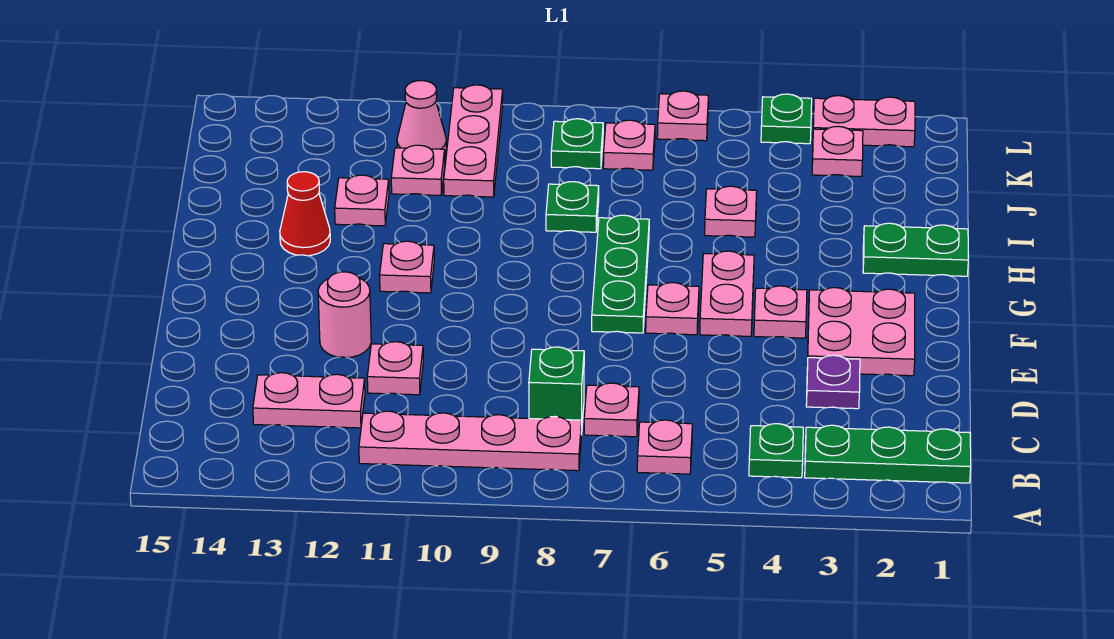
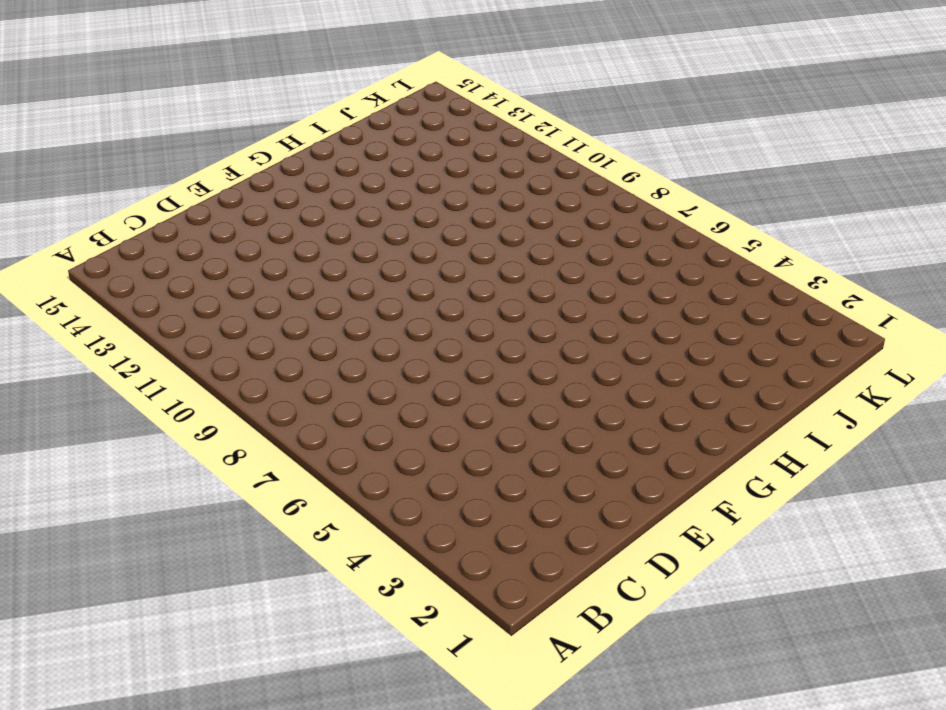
none -> green 1x3 plate [805,425,971,483]
none -> green 1x1 plate [749,424,803,478]
none -> pink 1x1 plate [637,420,692,474]
none -> pink 1x4 plate [359,411,582,471]

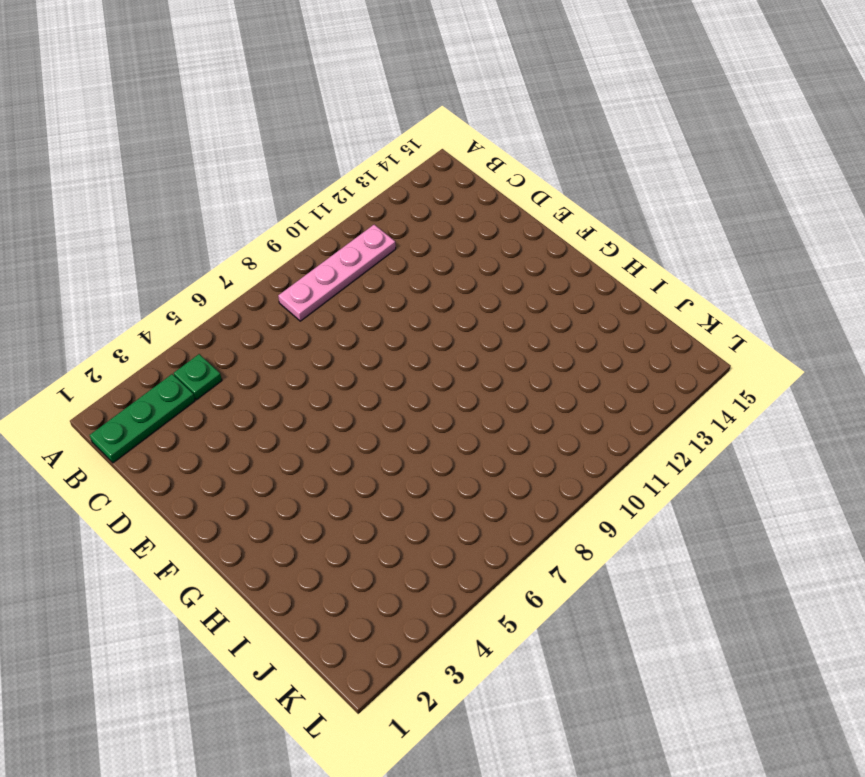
none -> pink 1x1 plate [637,420,692,474]
none -> pink 1x1 plate [584,383,639,437]
none -> green 1x1 brick [529,347,584,435]
none -> pink 1x2 plate [253,373,365,428]

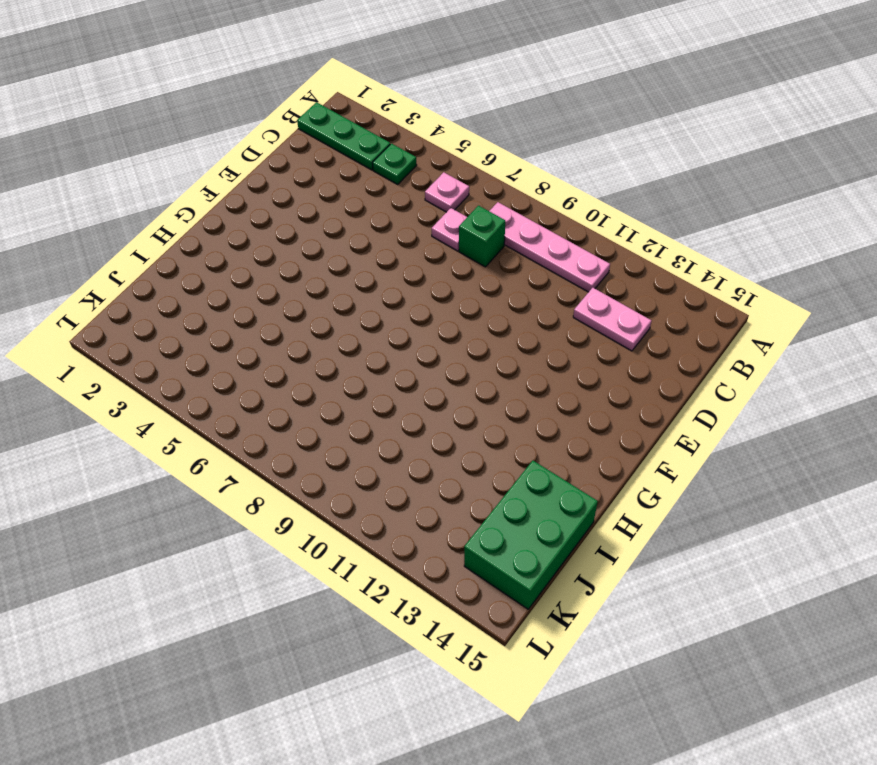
green 2x3 brick [464,461,598,609] -> none
none -> purple 1x1 plate [806,355,860,409]
none -> pink 1x1 plate [367,342,423,395]
none -> pink 2x2 plate [807,288,915,376]
none -> pink 1x1 round brick [318,272,371,358]

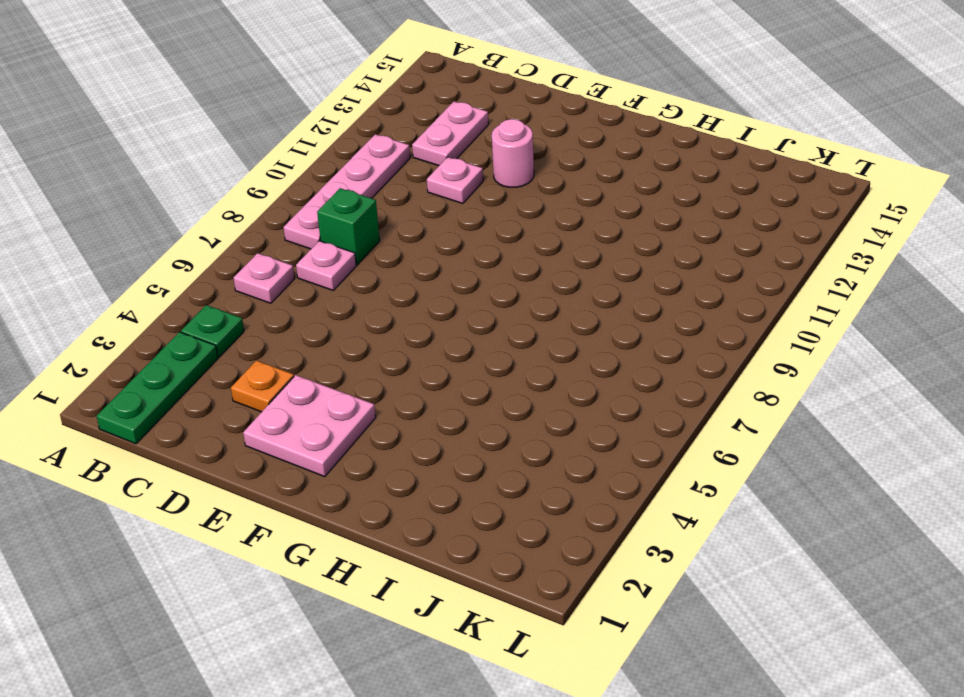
orange 1x1 plate [231,360,294,412] -> purple 1x1 plate [806,355,860,409]
none -> pink 1x1 plate [754,286,807,338]
none -> pink 1x2 plate [700,251,754,336]
none -> pink 1x1 plate [646,283,699,335]
none -> green 1x3 plate [592,215,649,333]

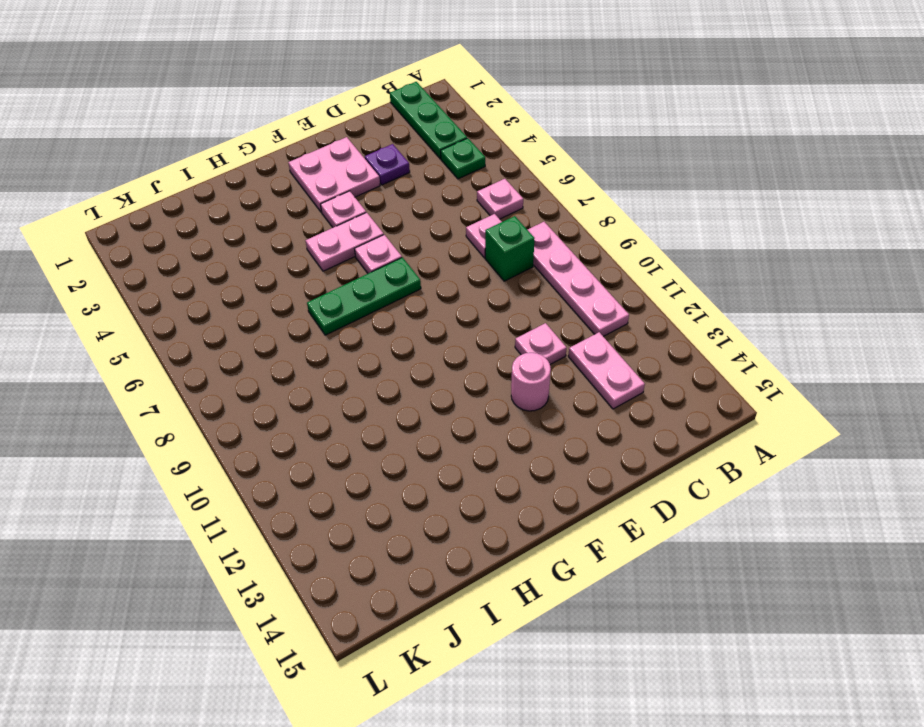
none -> pink 1x1 plate [380,241,434,293]
none -> green 1x2 plate [863,223,968,276]
none -> red 1x1 cone [280,172,330,256]
none -> pink 1x1 plate [705,186,757,237]

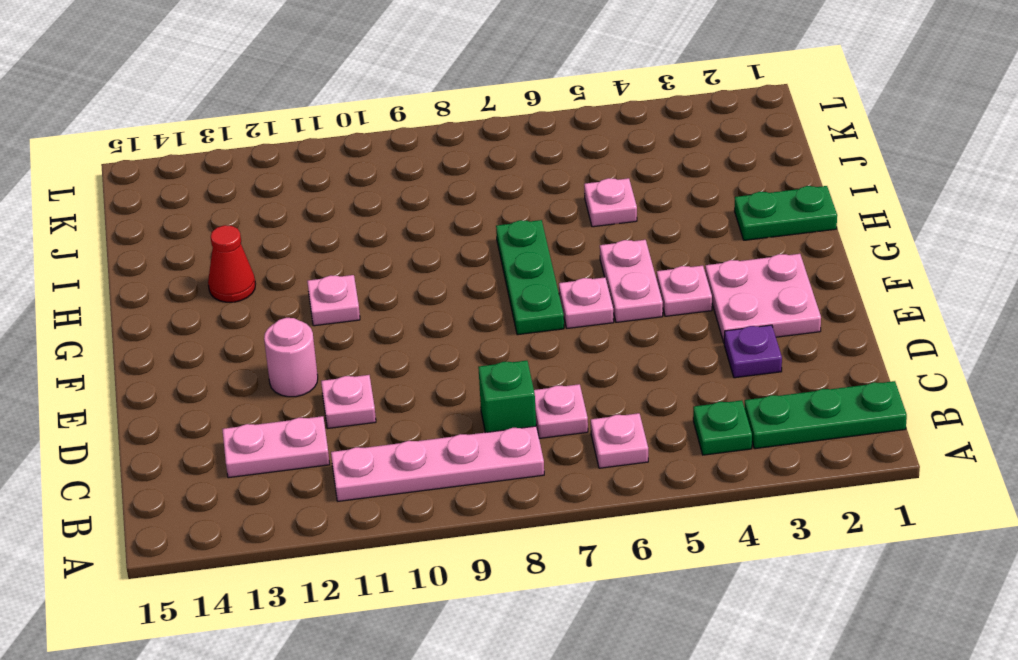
none -> green 1x1 plate [546,182,599,232]
none -> pink 1x1 plate [335,175,389,226]
none -> pink 1x3 plate [444,85,503,197]
none -> pink 1x1 plate [391,145,445,195]

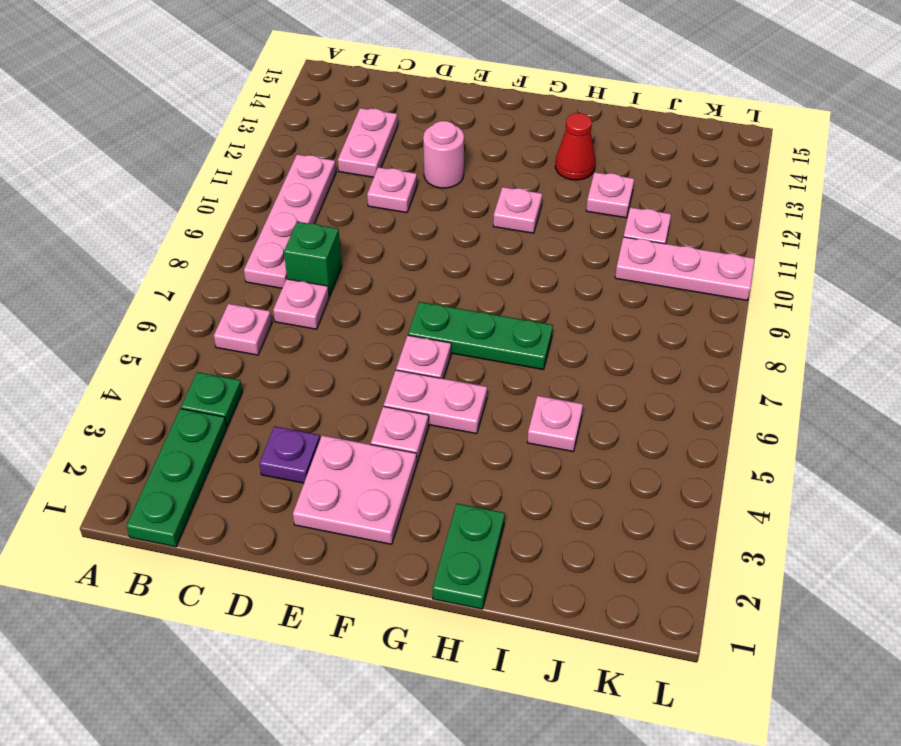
none -> green 1x1 plate [546,182,599,232]
none -> pink 1x1 plate [812,126,863,177]
none -> pink 1x1 plate [603,120,655,170]
none -> green 1x1 plate [551,119,603,169]

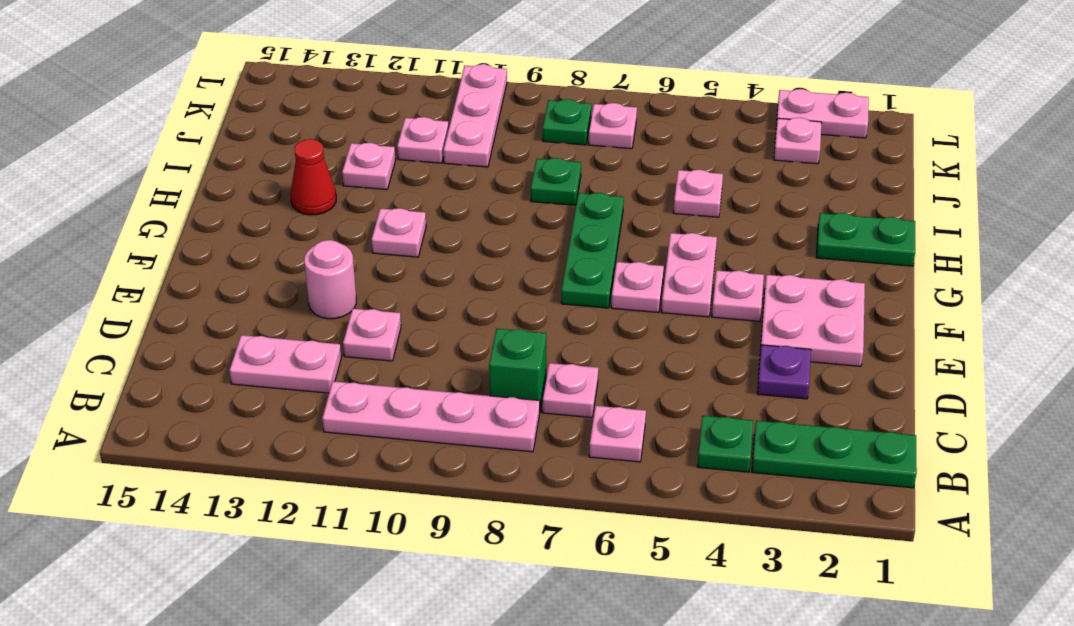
none -> pink 1x1 cone [397,81,447,152]
none -> green 1x1 plate [761,94,812,144]
none -> pink 1x1 plate [657,91,708,141]

